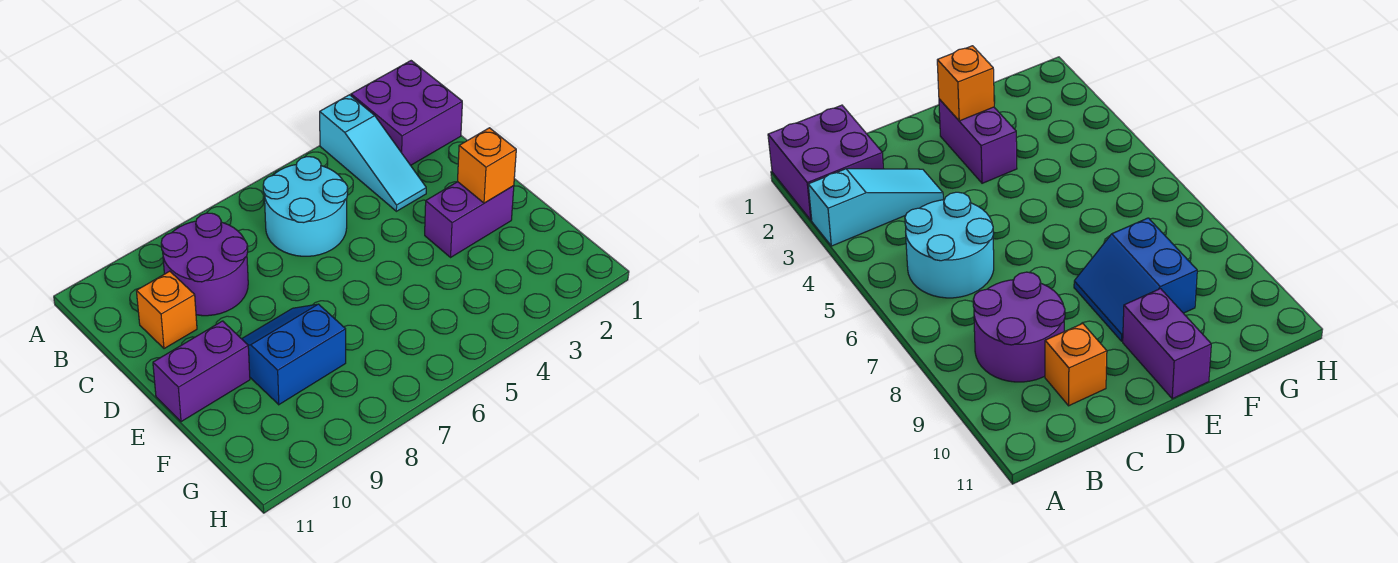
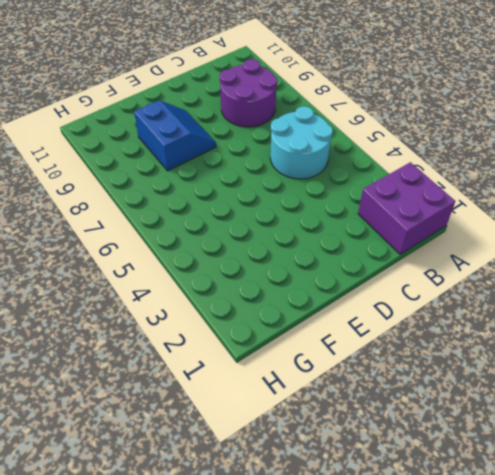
none -> cyan 1x3 slope [320,95,426,211]
none -> orange 1x1 brick [137,271,197,349]

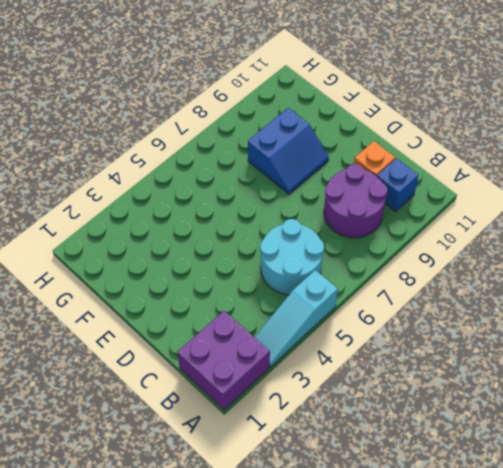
cyan 1x3 slope [254,270,338,367] -> cyan 1x3 slope turned to [320,95,426,211]
blue 1x1 brick [377,158,418,211] -> none
none -> purple 1x2 brick [425,182,514,257]
none -> purple 1x2 brick [153,321,250,422]

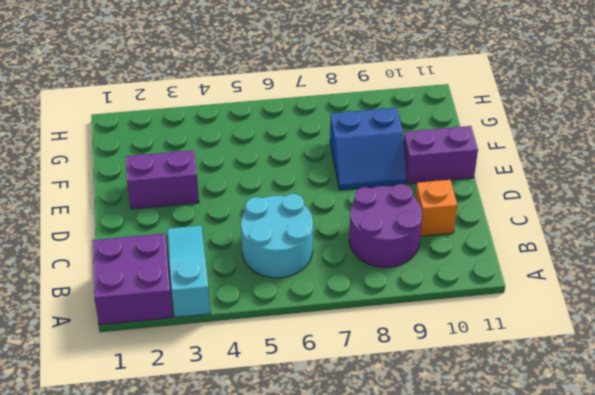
none -> orange 1x1 brick [458,128,516,203]

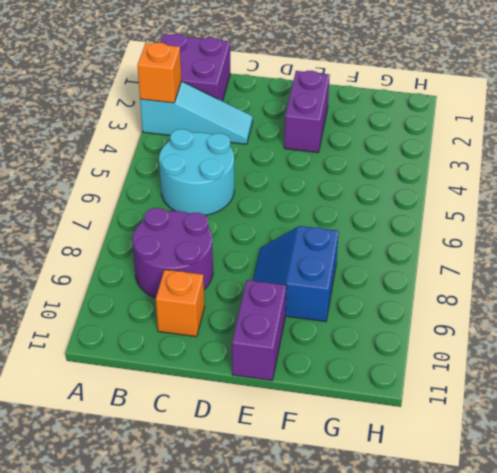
orange 1x1 brick [138,42,181,103] -> orange 1x1 brick moved to [458,128,516,203]

